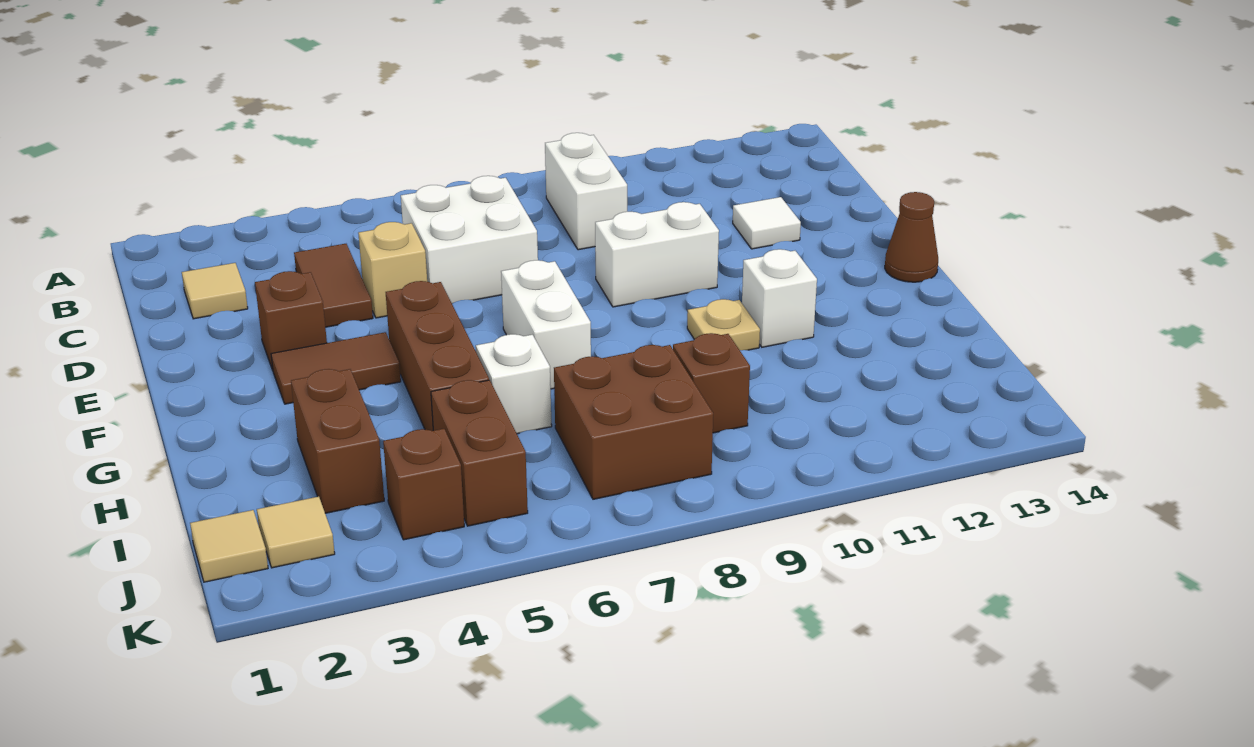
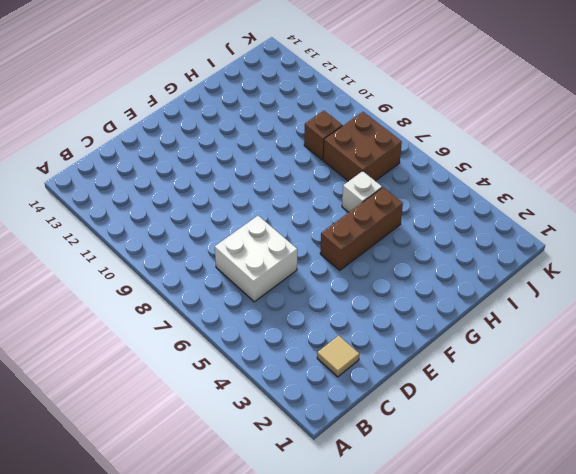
none -> white 1x2 brick [545,133,627,250]
none -> brown 1x2 tile [294,244,373,327]
none -> tan 1x1 brick [358,222,427,318]

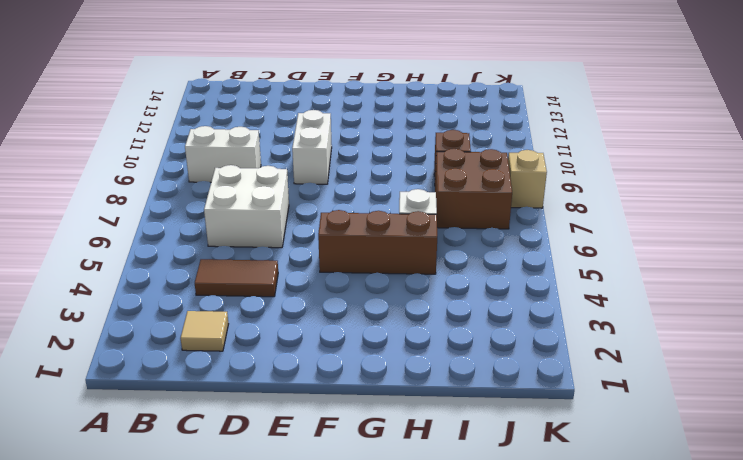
tan 1x1 brick [508,150,547,208] -> tan 1x1 brick moved to [358,222,427,318]
none -> white 1x1 tile [733,197,801,249]
none -> brown 1x1 brick [255,271,327,370]
none -> brown 1x2 tile [271,332,401,404]

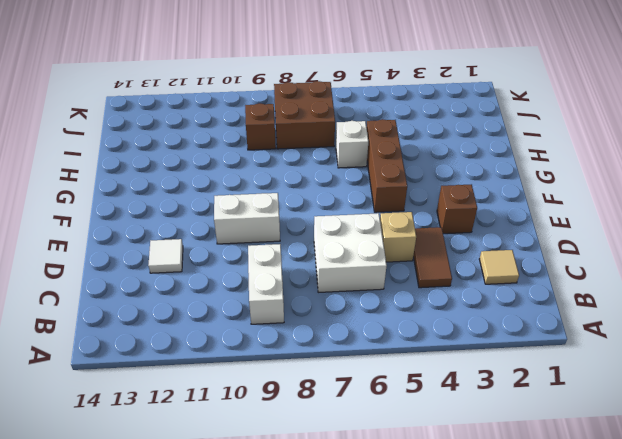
none -> brown 1x2 tile [271,332,401,404]
none -> white 1x2 brick [501,260,591,389]
none -> brown 1x1 cone [885,192,938,282]

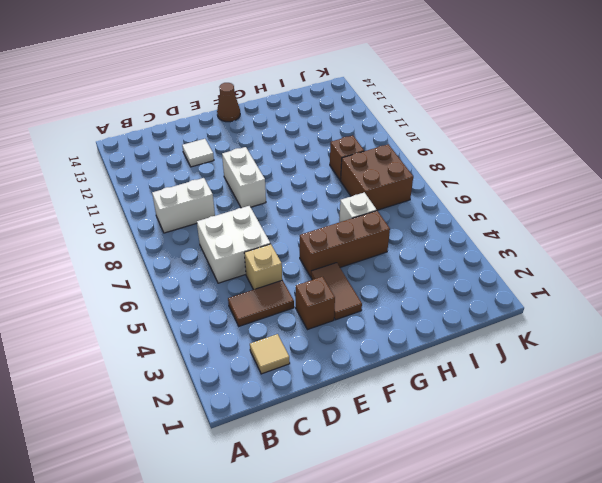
none -> white 1x2 brick [501,260,591,389]
none -> tan 1x1 plate [687,299,760,350]
none -> white 1x1 brick [742,249,817,347]

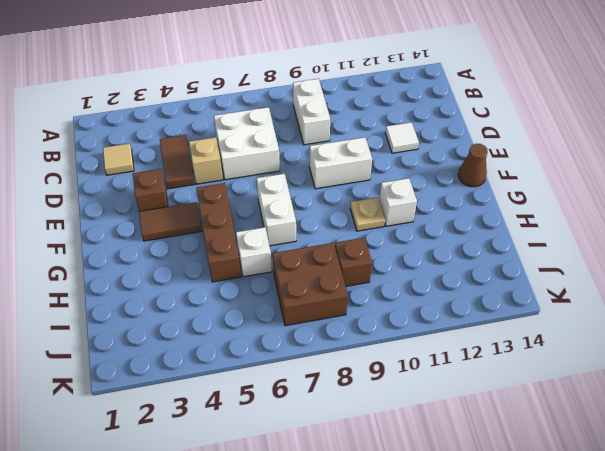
none -> brown 1x2 brick [291,369,384,513]
none -> brown 1x2 brick [431,380,528,526]
none -> tan 1x1 tile [190,510,268,582]

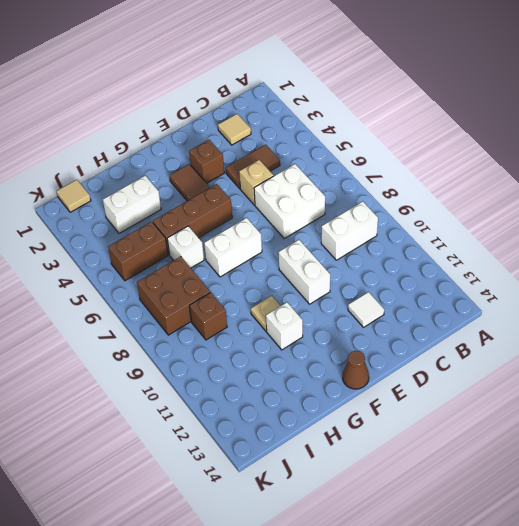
white 1x2 brick [103,176,161,233] -> brown 1x2 brick [291,369,384,513]
none -> tan 1x1 tile [257,497,335,568]
none -> brown 1x1 brick [383,429,464,540]

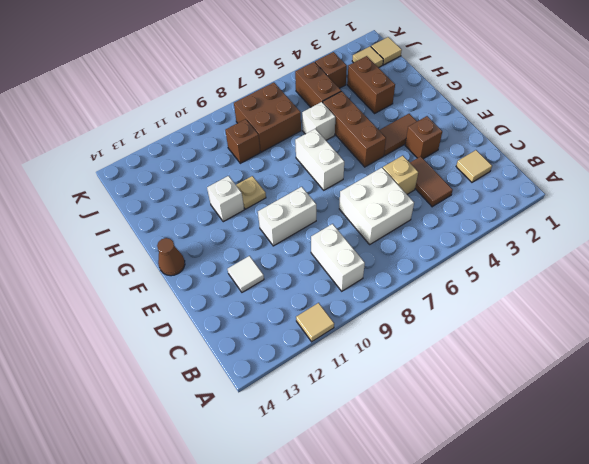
tan 1x1 tile [296,303,334,342] -> none

